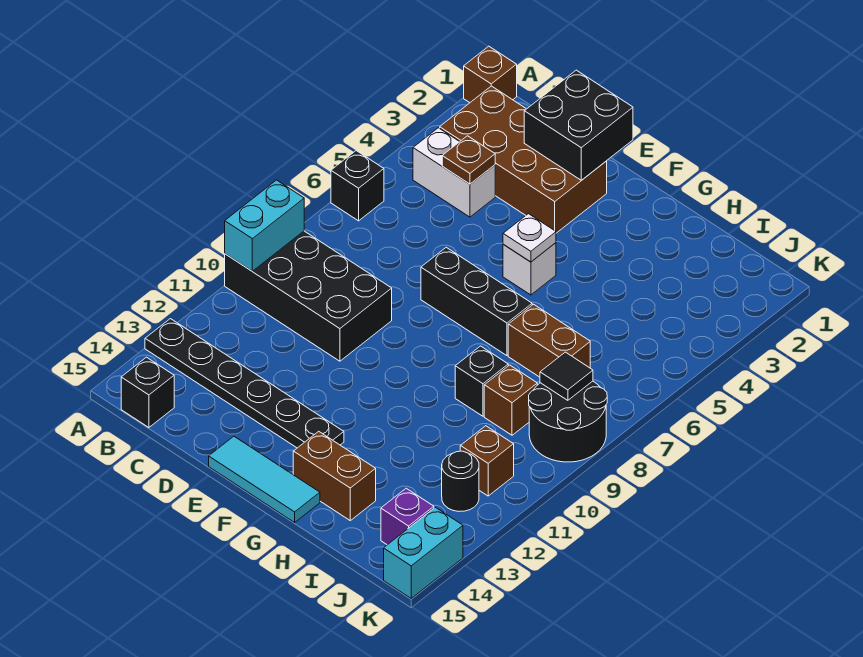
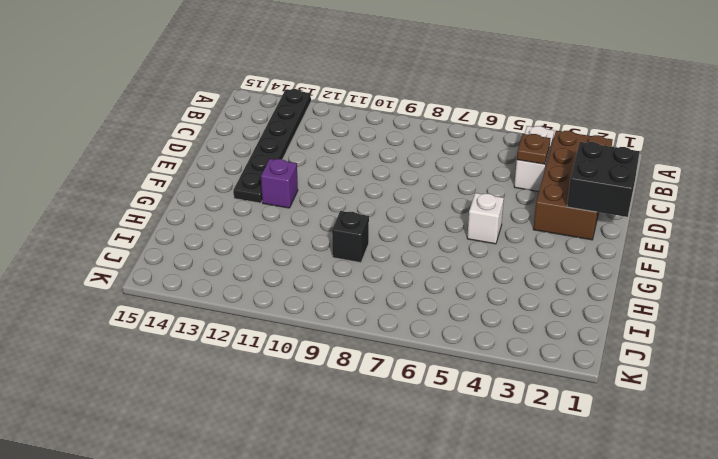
purple 1x1 brick [261,159,298,208] -> purple 1x1 brick moved to [381,488,434,545]
none -> brown 1x1 brick [464,46,517,103]
none -> black 1x1 brick [331,151,384,221]
none -> black 2x4 brick [225,231,392,361]

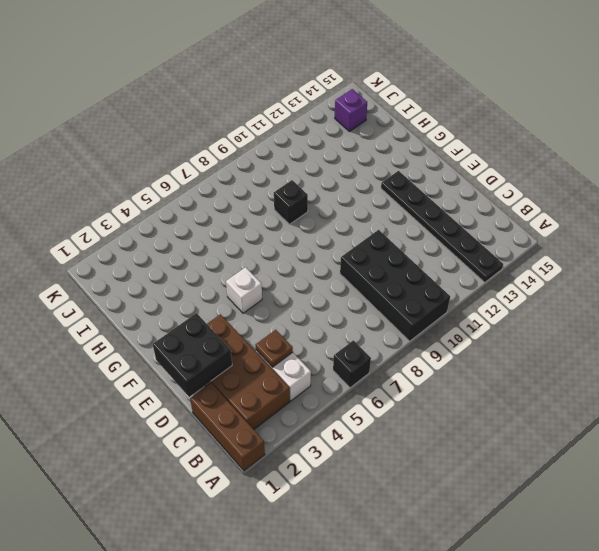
brown 1x3 brick [190,383,265,471] -> brown 1x1 brick [464,46,517,103]
none -> black 1x1 brick [121,357,174,427]
none -> black 1x3 brick [421,247,532,356]
none -> cyan 1x3 tile [209,436,320,522]

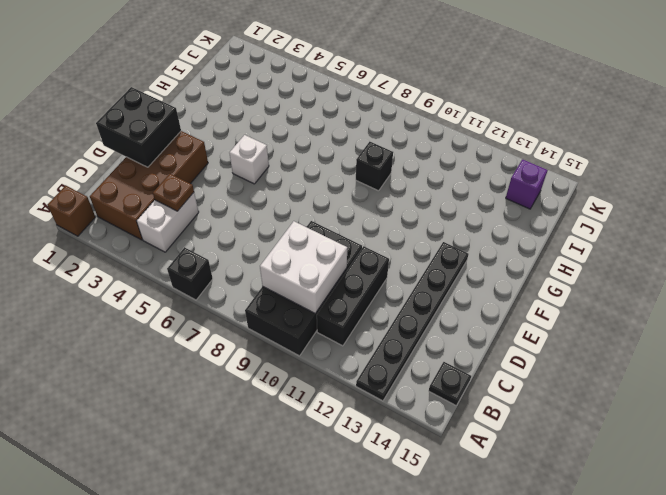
white 2x2 brick [260,221,347,313] -> none
black 1x3 brick [317,246,389,346] -> black 1x3 brick moved to [421,247,532,356]
black 1x1 plate [429,362,471,405] -> black 1x1 brick [121,357,174,427]
none -> cyan 1x3 tile [209,436,320,522]
none -> brown 1x2 brick [293,431,376,520]
none -> brown 1x2 brick [508,304,590,377]

